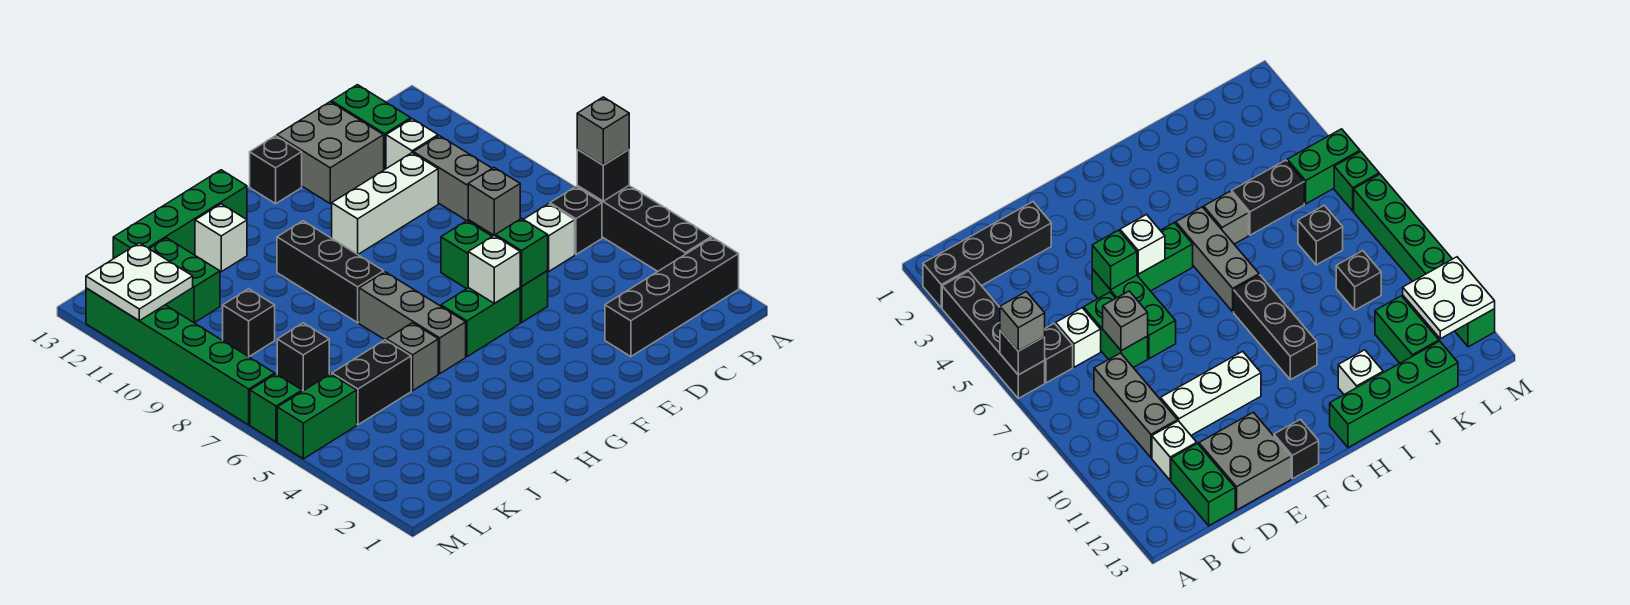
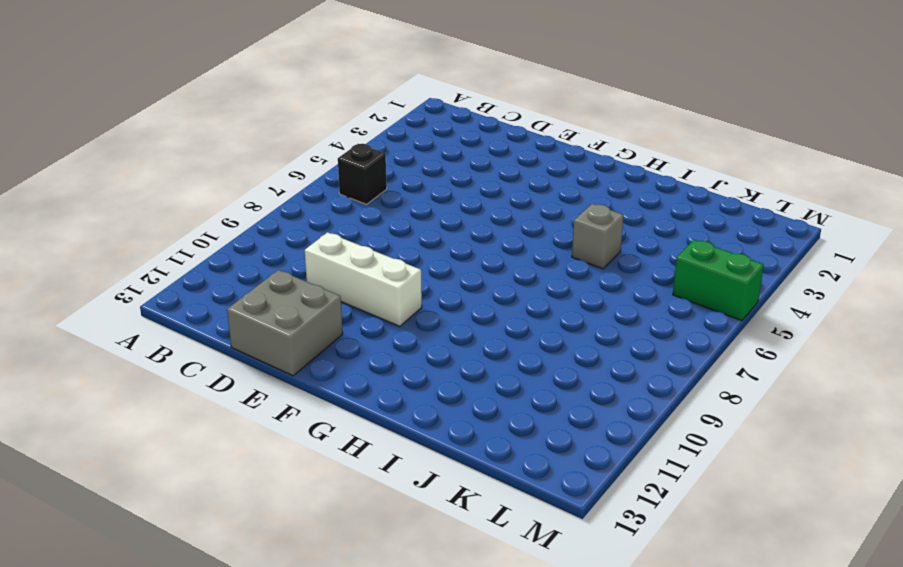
none -> black 1x4 brick [605,238,739,357]
none -> black 1x4 brick [577,186,711,271]
none -> white 1x1 brick [524,204,575,271]
none -> grey 1x3 brick [413,136,492,221]

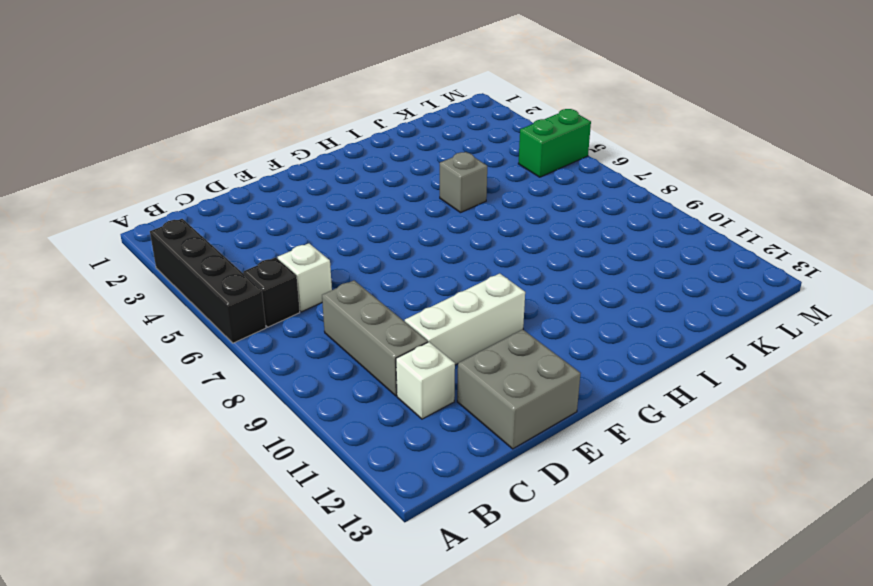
none -> black 1x4 brick [605,238,739,357]
none -> green 1x2 brick [331,85,411,170]
none -> green 1x2 brick [1084,292,1148,368]
none -> green 1x3 brick [441,221,548,323]

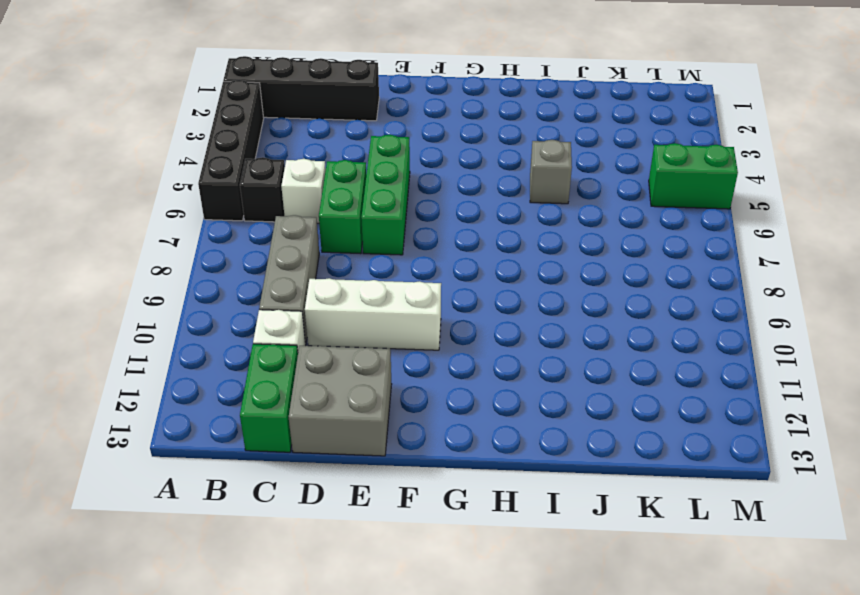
none -> green 1x2 brick [441,288,520,357]
none -> black 1x1 brick [250,136,302,204]
none -> grey 1x3 brick [359,272,466,374]
none -> black 1x3 brick [277,221,384,323]

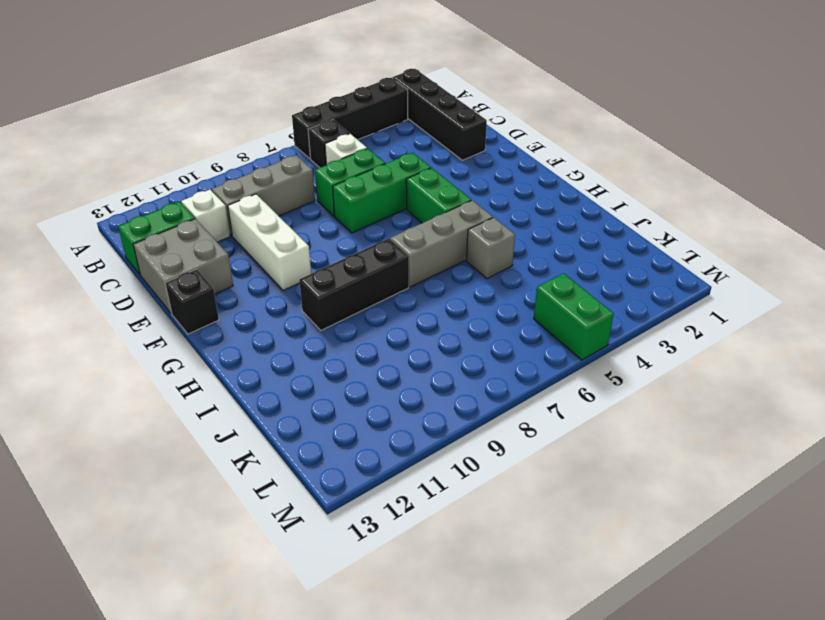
none -> green 1x4 brick [113,170,247,259]
none -> white 1x1 brick [195,204,247,272]
none -> black 1x2 brick [332,340,411,425]
none -> black 1x1 brick [277,323,329,391]

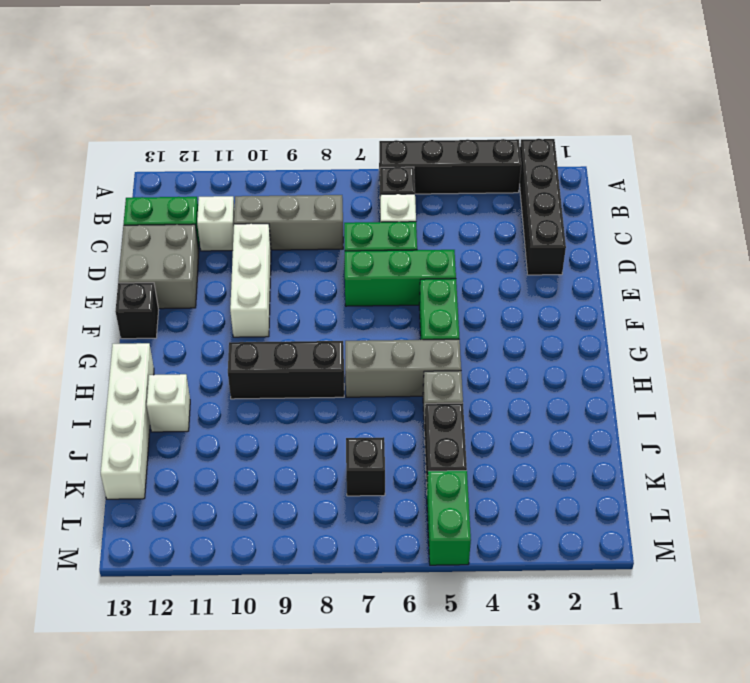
white 1x4 brick [101,343,154,499] -> green 1x4 brick [113,170,247,259]
none -> black 1x1 brick [223,289,275,357]
none -> green 1x2 brick [149,238,220,323]
none -> green 1x1 brick [250,374,302,442]
none -> green 1x6 brick [86,288,275,425]

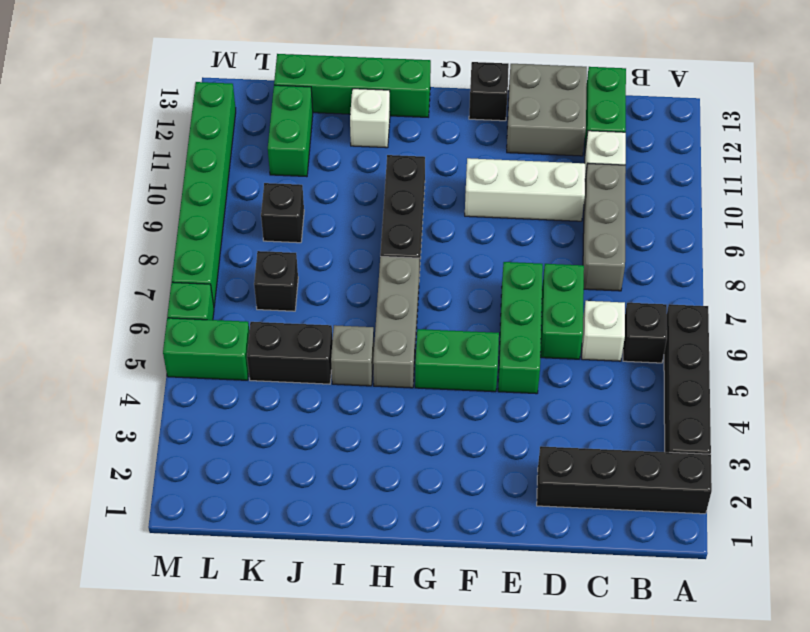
none -> black 1x1 brick [577,150,629,201]
none -> grey 1x1 brick [468,168,520,235]
none -> green 1x1 brick [496,218,548,287]
none -> white 1x1 brick [468,235,520,304]

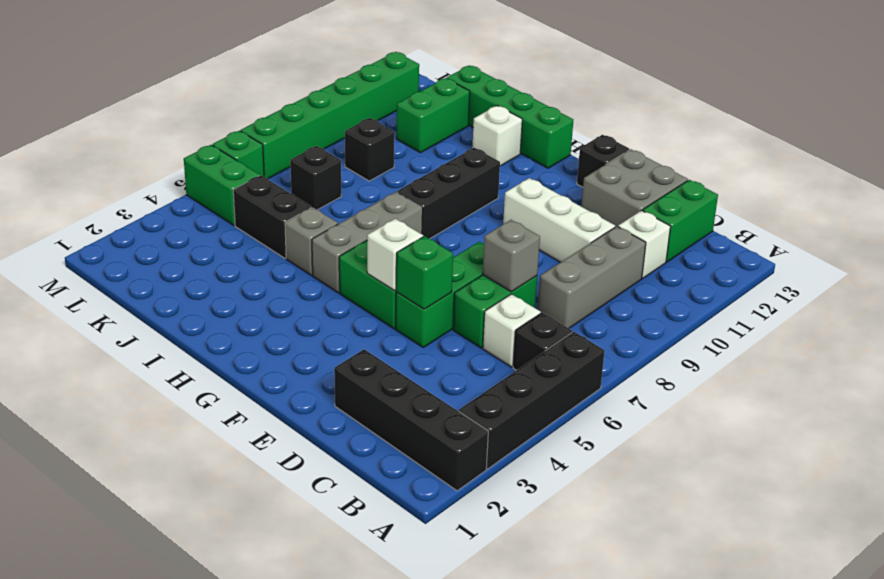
none -> black 1x1 brick [577,150,629,201]
none -> white 2x2 plate [86,243,193,321]
none -> grey 1x1 brick [577,97,629,165]

